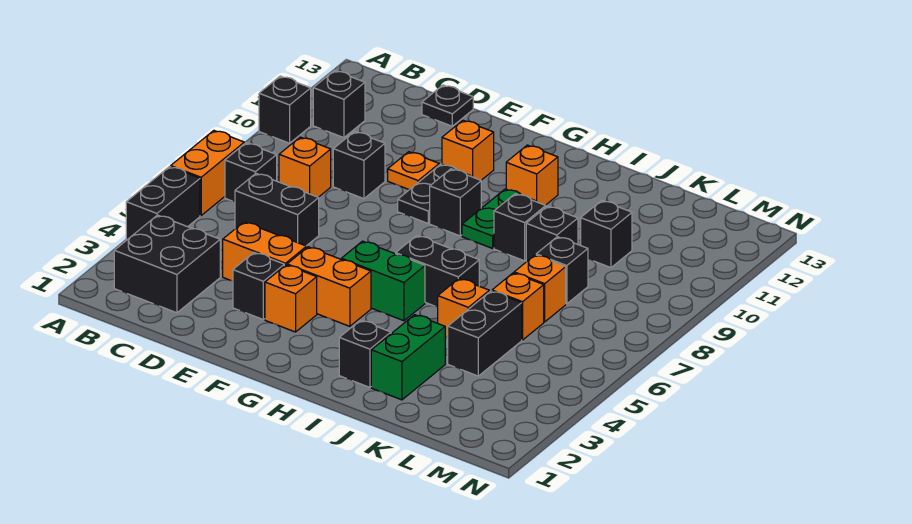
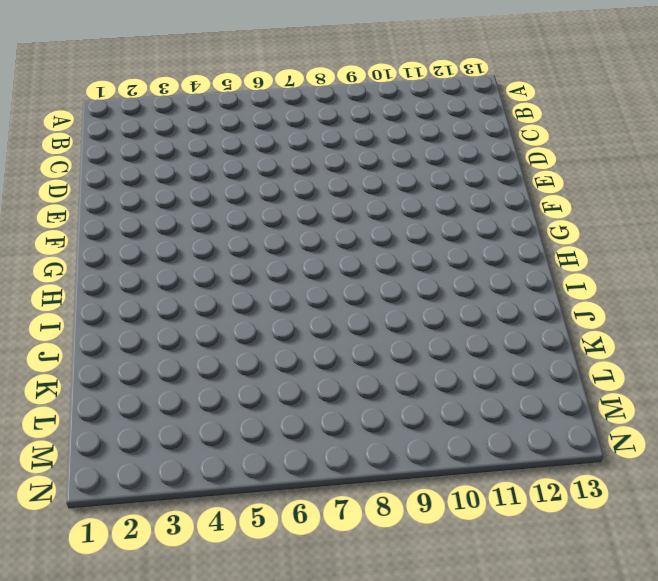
none -> black 1x2 brick [126,167,200,240]
none -> orange 1x2 brick [171,131,244,215]
none -> black 1x1 brick [259,76,311,143]
none -> black 2x2 brick [114,215,220,313]

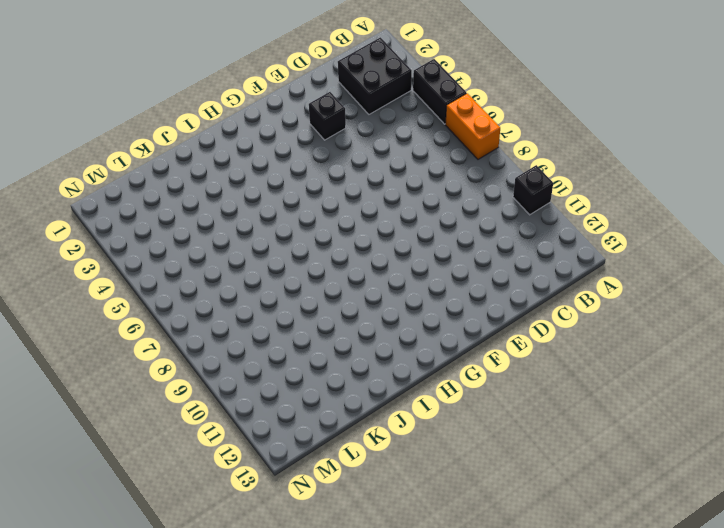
none -> black 1x1 brick [225,143,277,202]
none -> black 1x1 brick [313,71,365,138]
none -> black 1x2 brick [235,173,319,246]
none -> orange 1x1 brick [279,137,331,197]

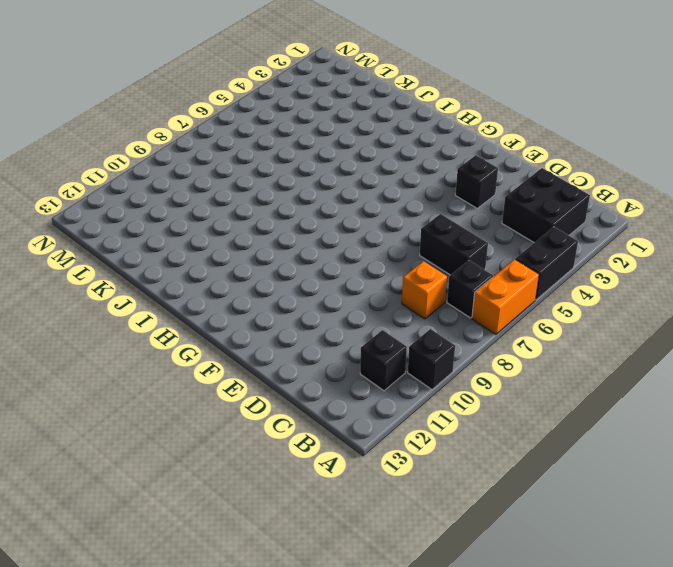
none -> orange 1x2 brick [223,222,307,281]
none -> black 1x1 brick [333,132,385,199]
none -> black 1x1 plate [422,85,473,126]
none -> orange 1x1 plate [388,152,439,190]

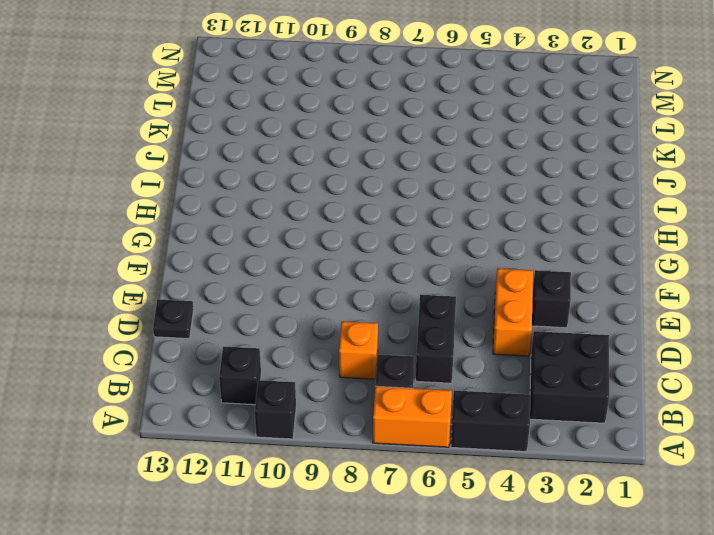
none -> black 1x1 brick [333,132,385,199]
none -> orange 1x1 plate [388,152,439,190]
none -> orange 1x1 brick [265,265,317,332]
none -> orange 1x2 brick [287,247,371,326]

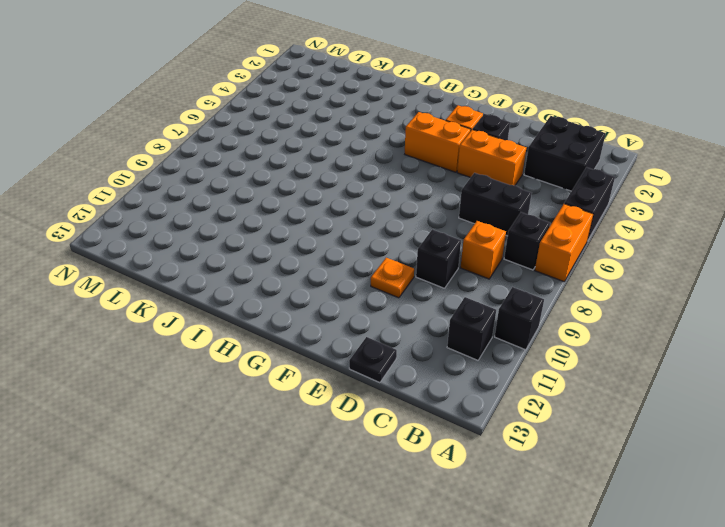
none -> black 1x2 plate [398,164,470,223]
none -> orange 1x1 brick [442,120,494,180]
none -> green 1x2 brick [341,241,425,321]
none -> black 1x1 brick [430,169,481,236]

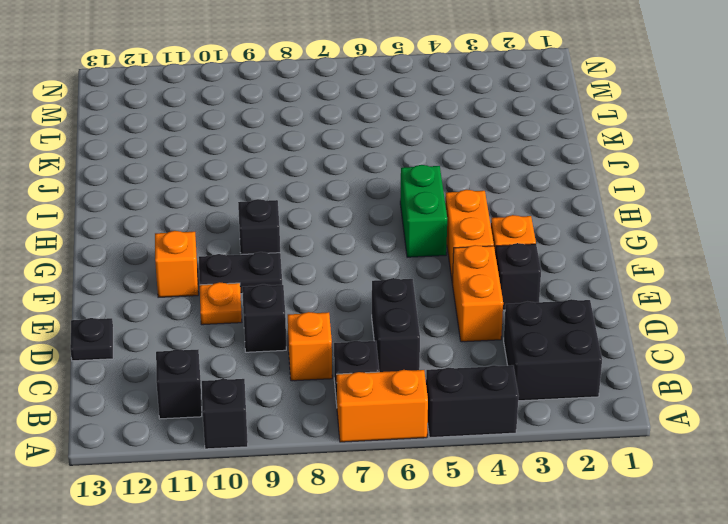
none -> black 1x2 brick [396,236,479,307]
none -> green 1x2 plate [462,189,535,248]
none -> orange 1x1 brick [506,145,558,205]
none -> black 1x1 brick [339,320,391,387]

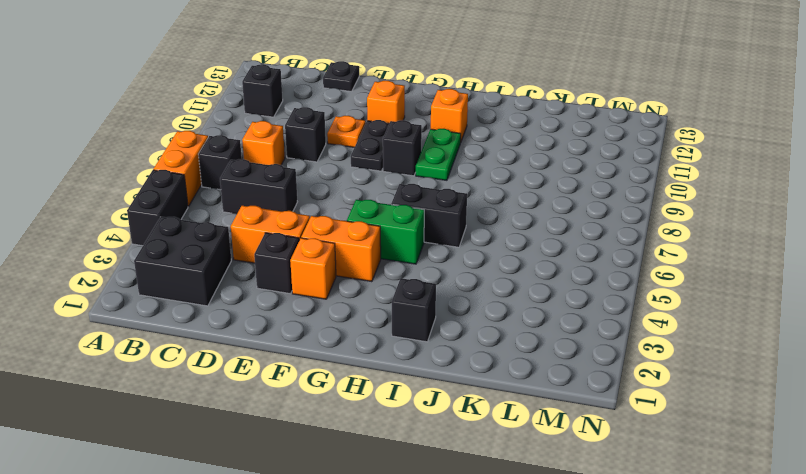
none -> black 1x1 brick [259,76,311,143]
none -> black 1x1 brick [494,194,546,261]
none -> green 1x2 brick [371,315,445,400]
none -> orange 1x1 brick [438,279,489,337]

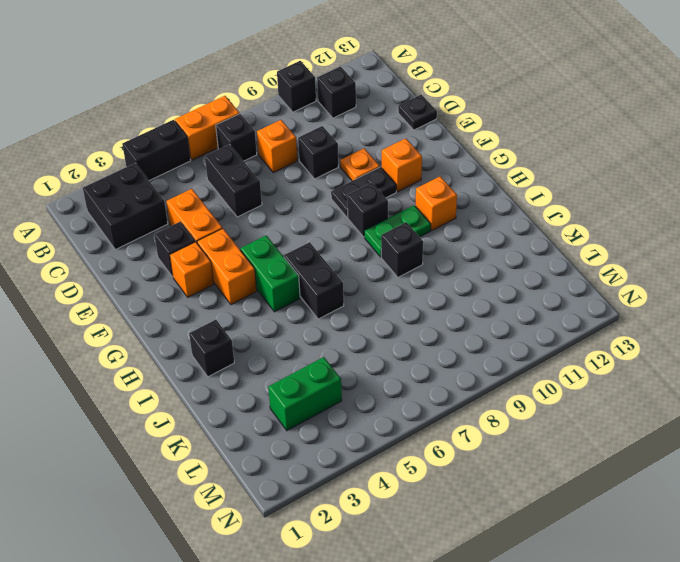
green 1x2 brick [268,357,342,431] -> green 1x2 brick moved to [371,315,445,400]
none -> orange 1x1 brick [438,279,489,337]
none -> black 1x1 brick [526,206,578,262]
none -> black 1x2 brick [448,291,522,376]
none -> orange 1x1 brick [492,273,544,340]

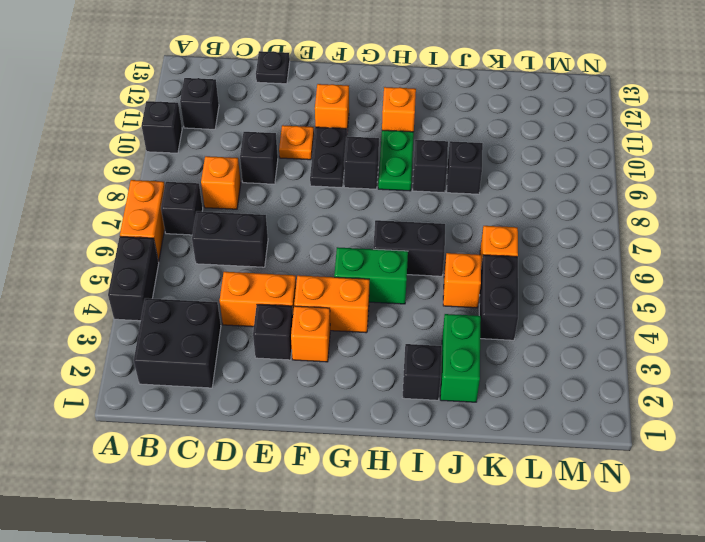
none -> orange 1x1 brick [514,255,566,322]
none -> black 1x1 brick [536,237,588,304]
none -> black 1x1 brick [581,201,632,268]

